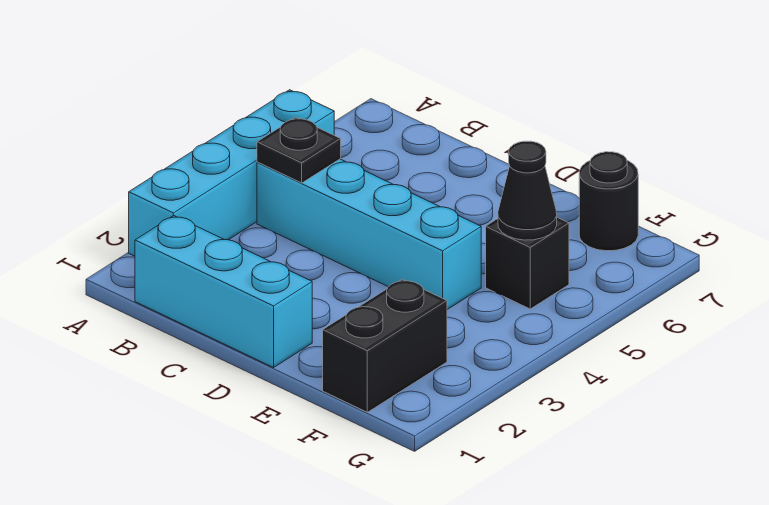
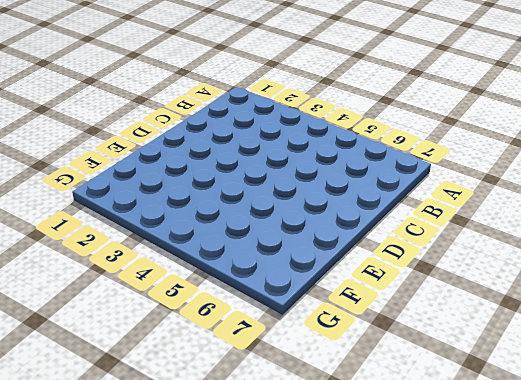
none -> cyan 1x4 brick [129,90,334,256]
none -> cyan 1x3 brick [135,215,312,368]

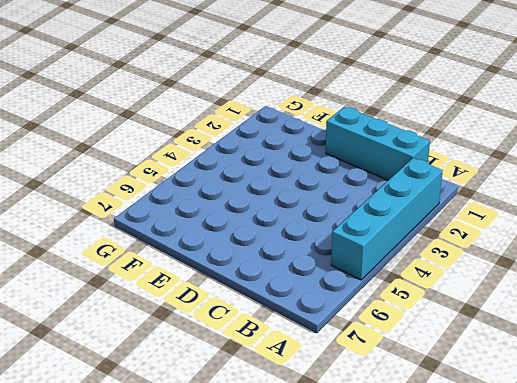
none -> cyan 1x4 brick [257,159,481,310]
none -> black 1x2 brick [323,279,447,412]

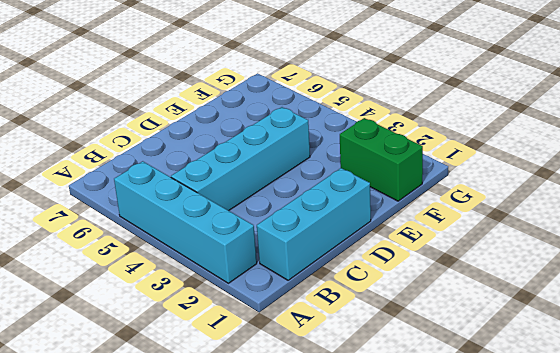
green 1x2 brick [340,118,423,201] -> black 1x2 brick [323,279,447,412]
none -> black 1x1 brick [486,217,569,309]
none -> black 1x1 round brick [579,152,638,251]

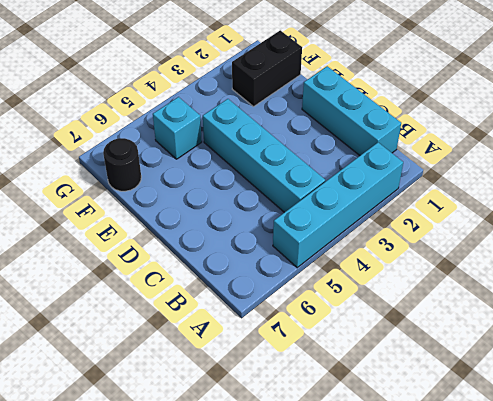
cyan 1x1 brick [153,97,202,159] -> black 1x1 brick [486,217,569,309]
none -> black 1x1 plate [257,117,341,183]
none -> black 1x1 cone [498,141,557,240]

